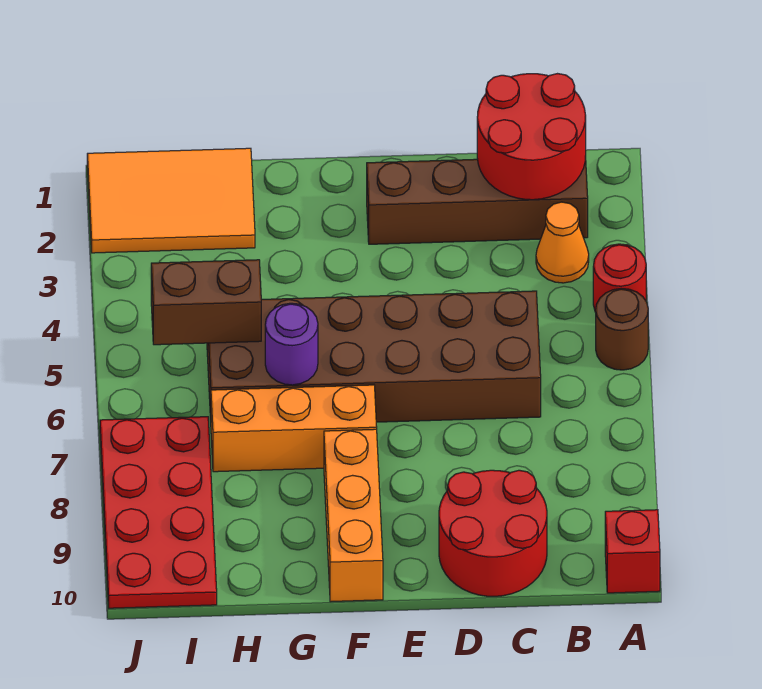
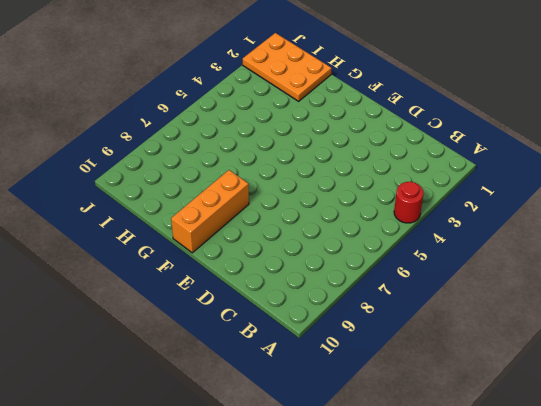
orange 2x3 plate [243,33,332,101] -> orange 2x3 tile [87,148,255,253]
none -> brown 1x1 round brick [596,289,648,370]
none -> red 1x1 brick [605,510,660,593]
none -> brown 1x4 brick [367,156,588,244]

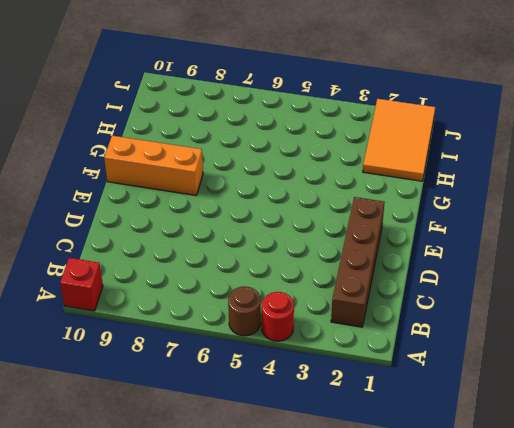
none -> orange 1x1 cone [536,202,589,283]
none -> brown 2x6 brick [207,291,541,422]
none -> red 2x2 round brick [439,470,547,596]

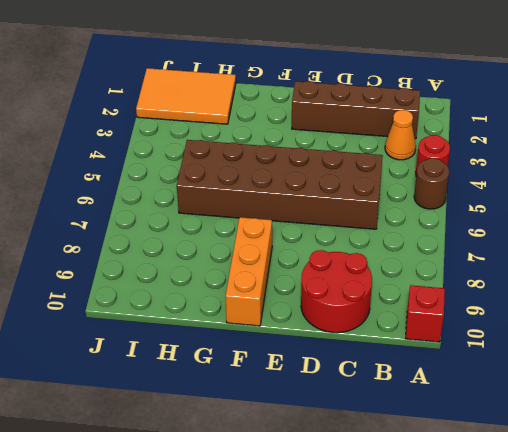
none -> orange 1x3 brick [211,385,377,472]
none -> red 2x4 plate [100,417,217,608]
none -> red 2x2 round brick [477,74,586,200]

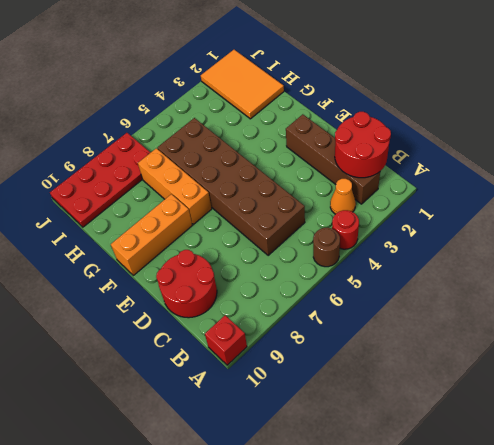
none -> purple 1x1 round brick [265,303,318,385]
none -> brown 1x2 brick [151,260,261,345]

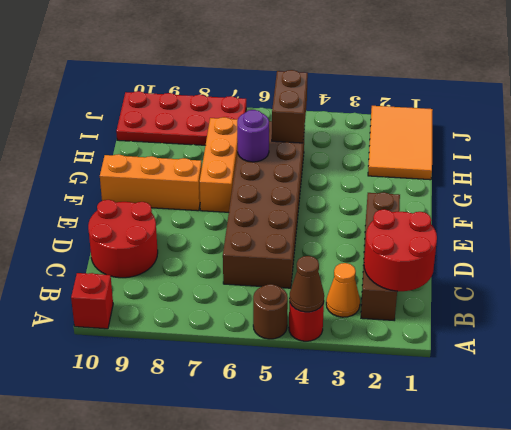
brown 1x1 cone [289,256,324,312] -> none

